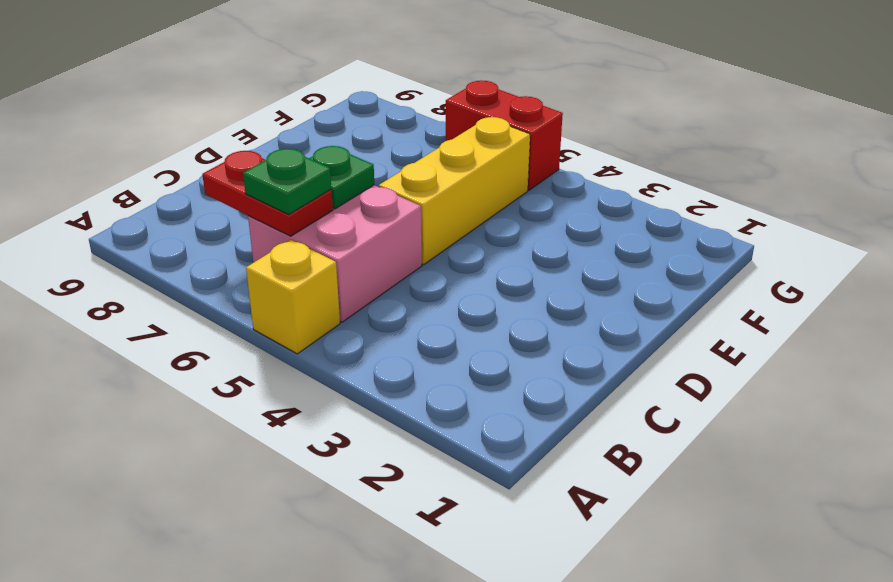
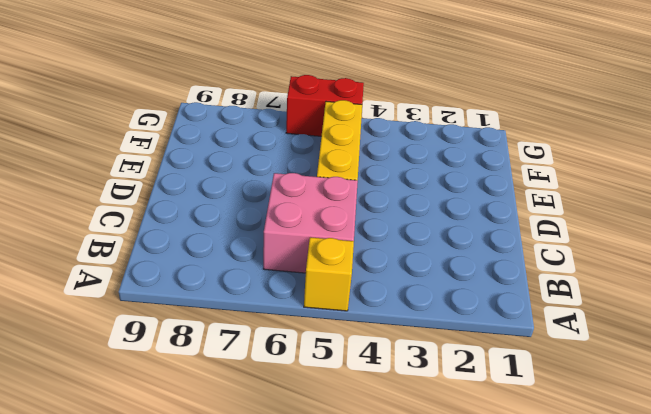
none -> red 1x2 plate [202,151,333,236]
none -> green 1x1 plate [309,146,374,209]

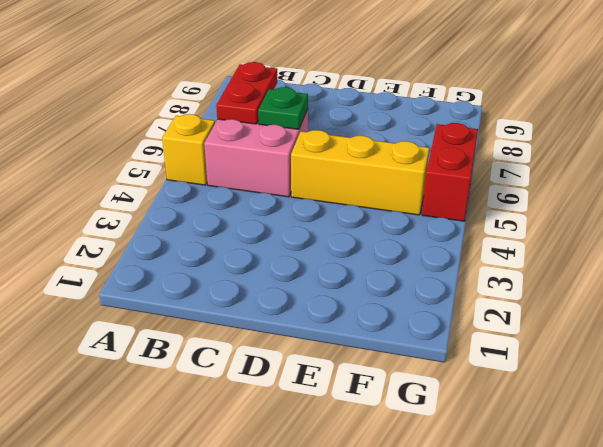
none -> green 1x1 plate [243,149,331,214]

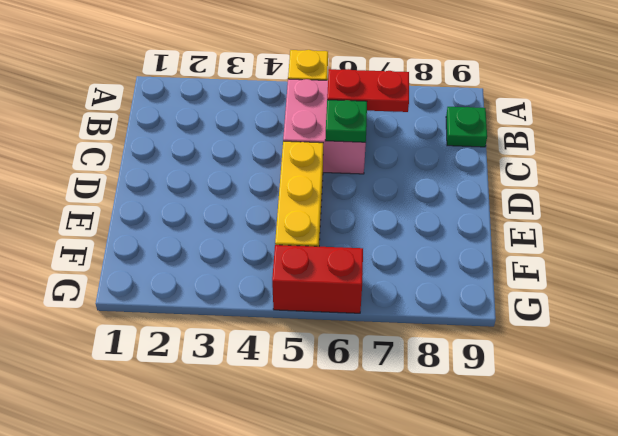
green 1x1 plate [446,107,487,147] -> green 1x1 plate moved to [243,149,331,214]

